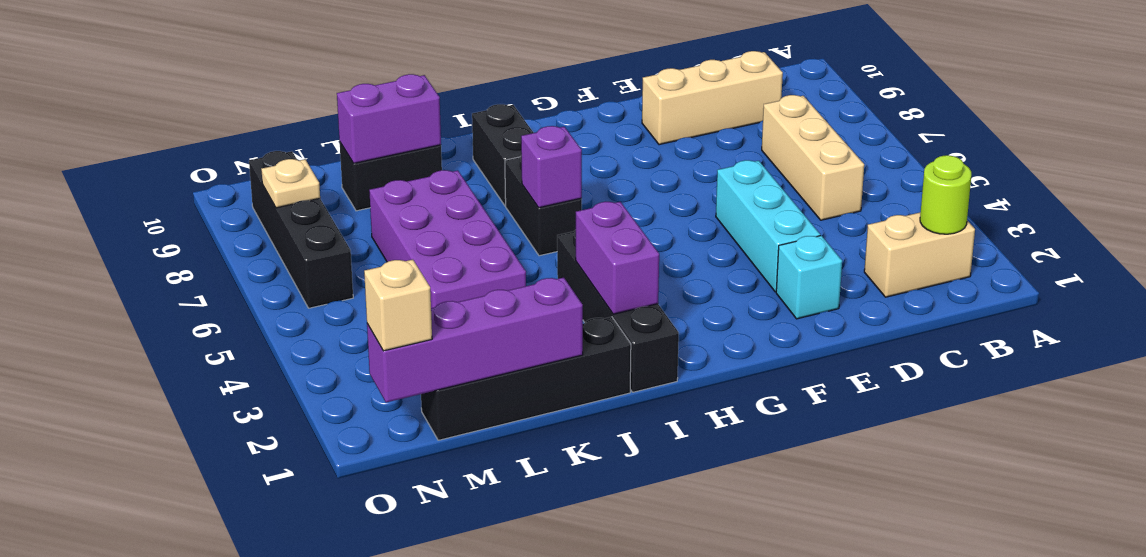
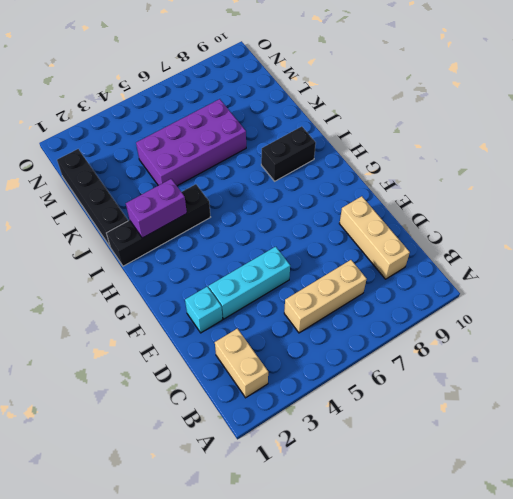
none -> black 1x2 brick [505,155,582,256]
none -> black 1x2 brick [340,143,442,211]
none -> black 1x4 brick [249,151,353,308]

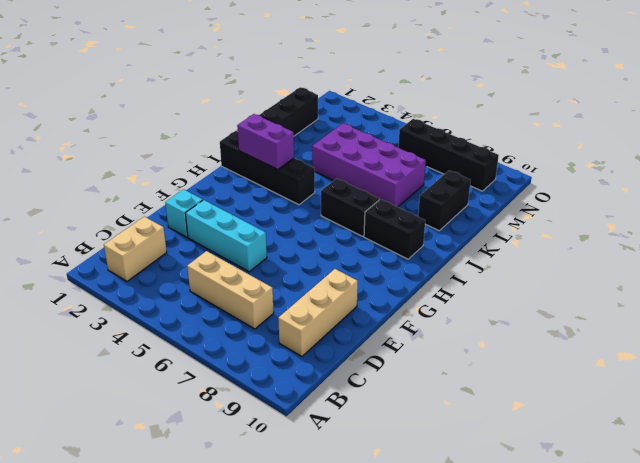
none -> lime 1x1 round brick [920,155,971,234]
none -> purple 1x1 brick [521,126,582,208]
none -> purple 1x4 brick [367,278,583,402]

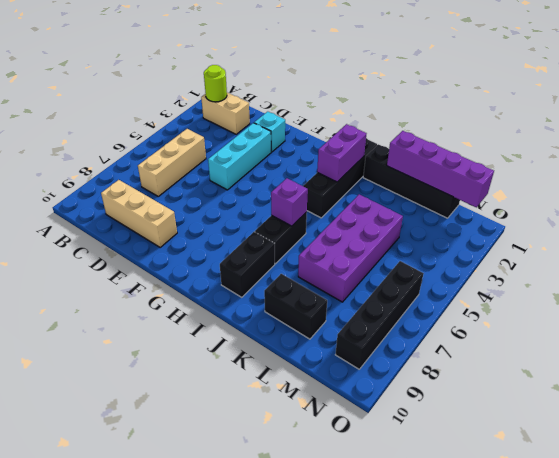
none -> purple 1x2 brick [337,74,441,163]
none -> tan 1x1 plate [261,159,320,208]
none -> tan 1x1 brick [364,259,432,351]

